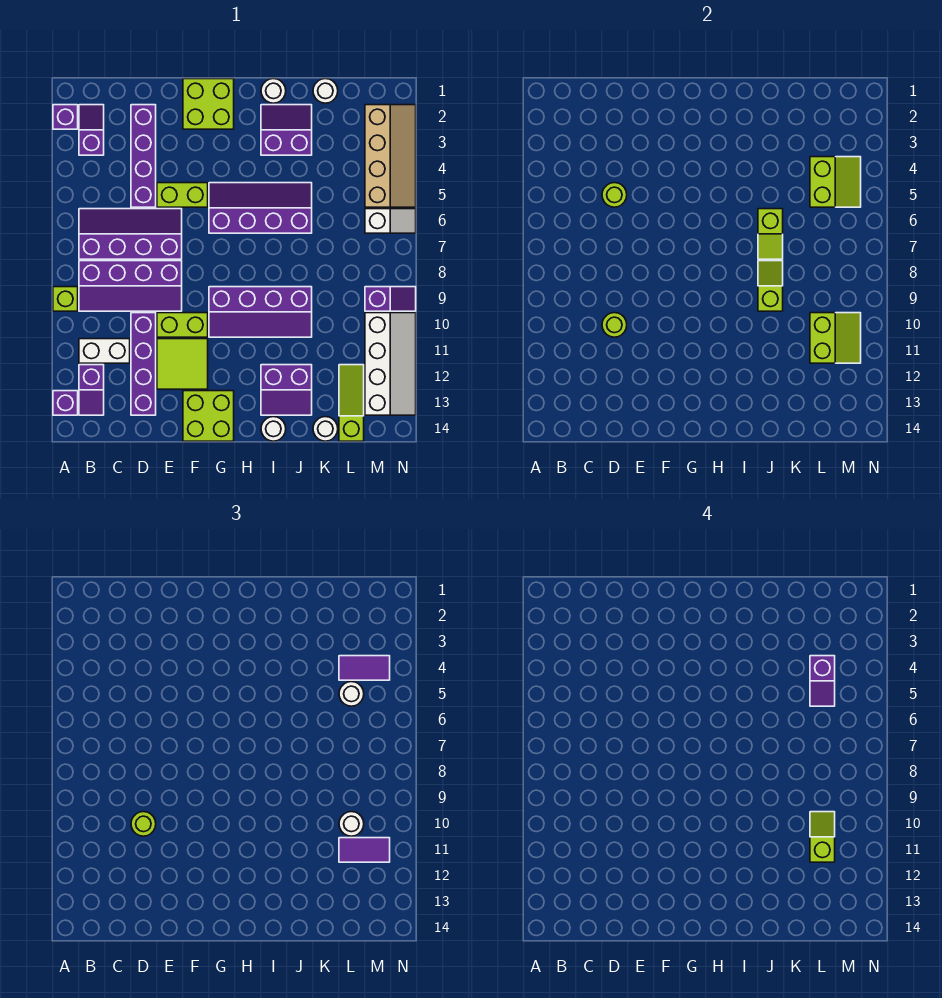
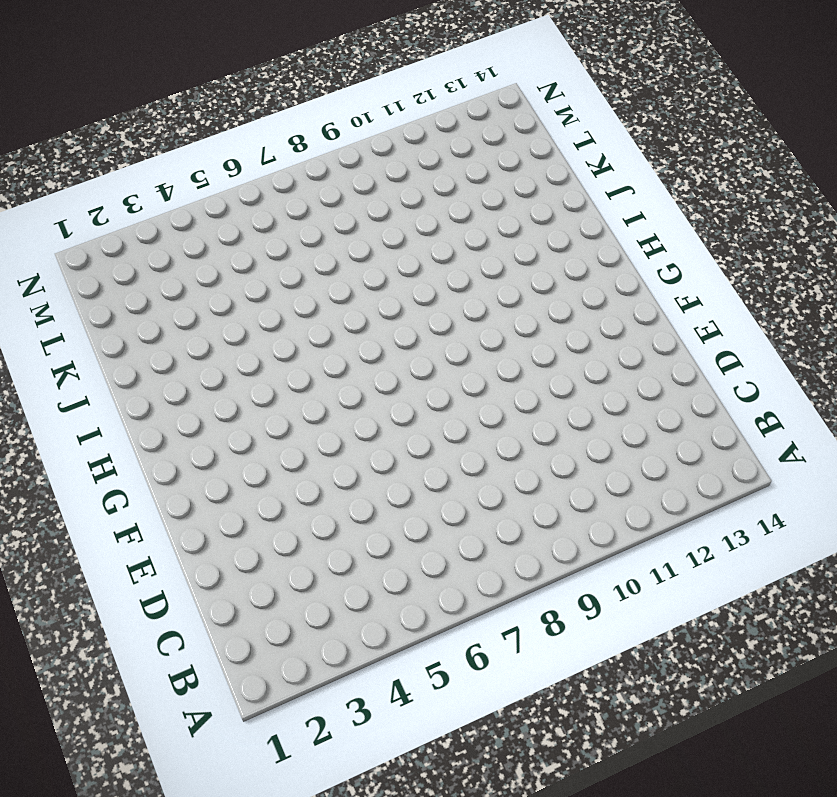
none -> purple 1x1 brick [53,105,78,129]
none -> lime 1x1 brick [53,287,78,311]
none -> purple 1x1 brick [53,391,78,415]
none -> purple 1x2 slope [79,105,104,155]

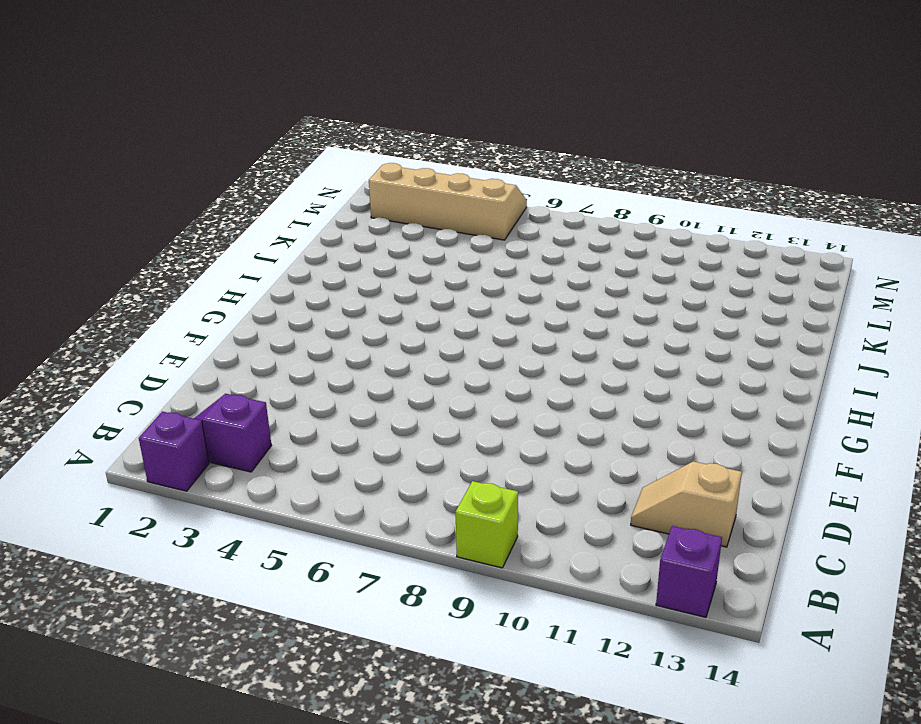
tan 1x2 slope [631,461,742,547] -> none
none -> purple 2x4 slope [79,209,182,259]
none -> purple 2x4 slope [79,261,182,311]
none -> white 1x2 brick [79,339,130,363]
none -> purple 1x2 slope [79,365,104,415]

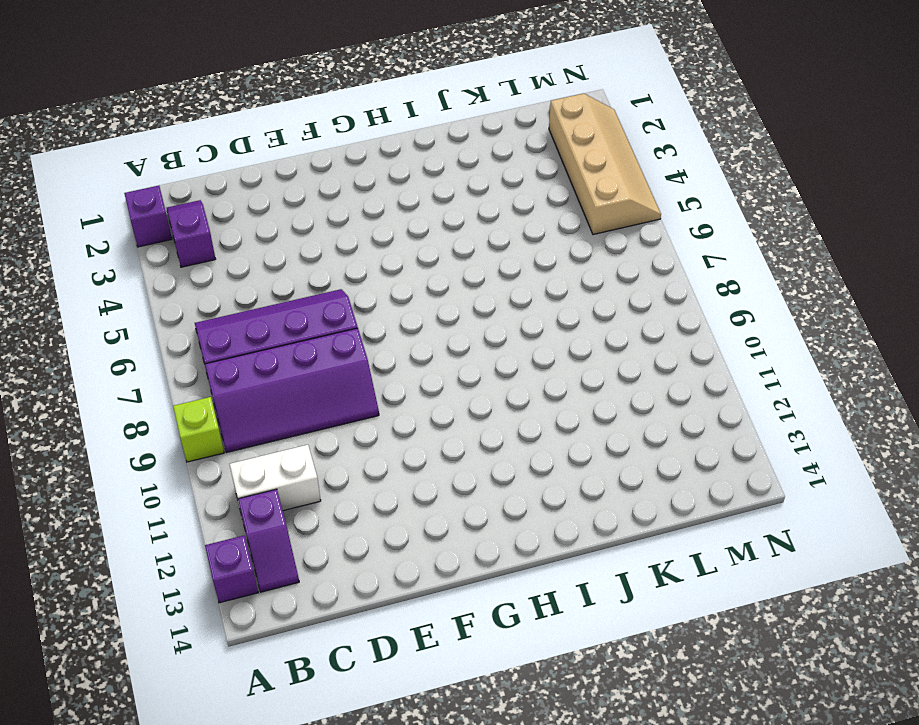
none -> purple 1x4 brick [131,105,156,207]
none -> purple 1x4 brick [131,313,156,415]
none -> lime 1x2 brick [157,183,208,207]
none -> lime 1x2 brick [157,313,208,337]

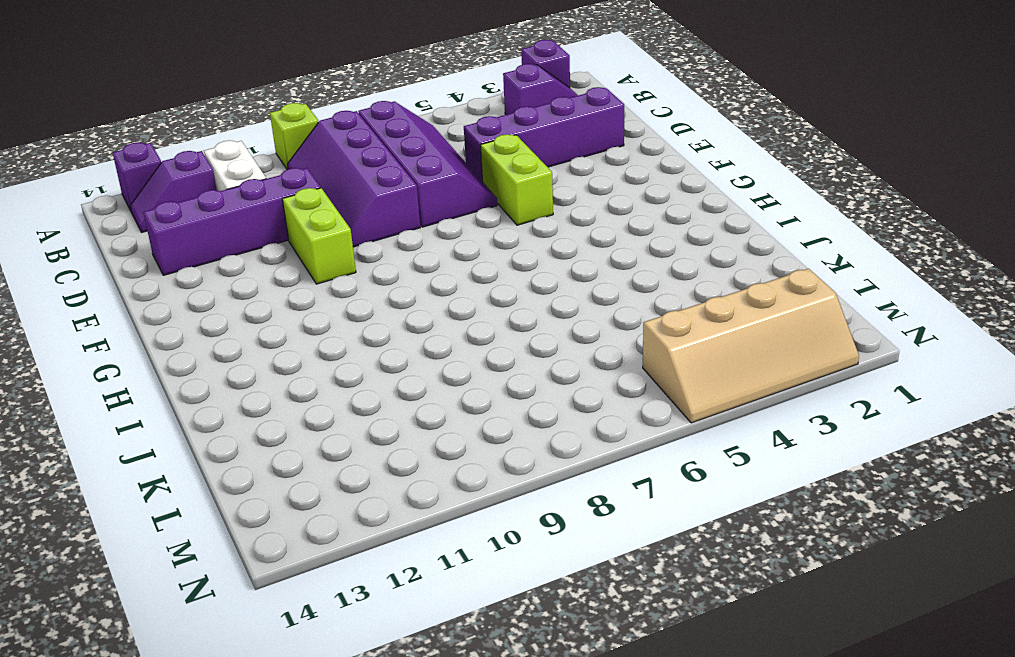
none -> lime 2x2 tile [157,339,208,389]
none -> lime 2x2 brick [183,79,234,129]
none -> lime 2x2 brick [183,391,234,441]
none -> purple 2x4 slope [209,183,312,233]

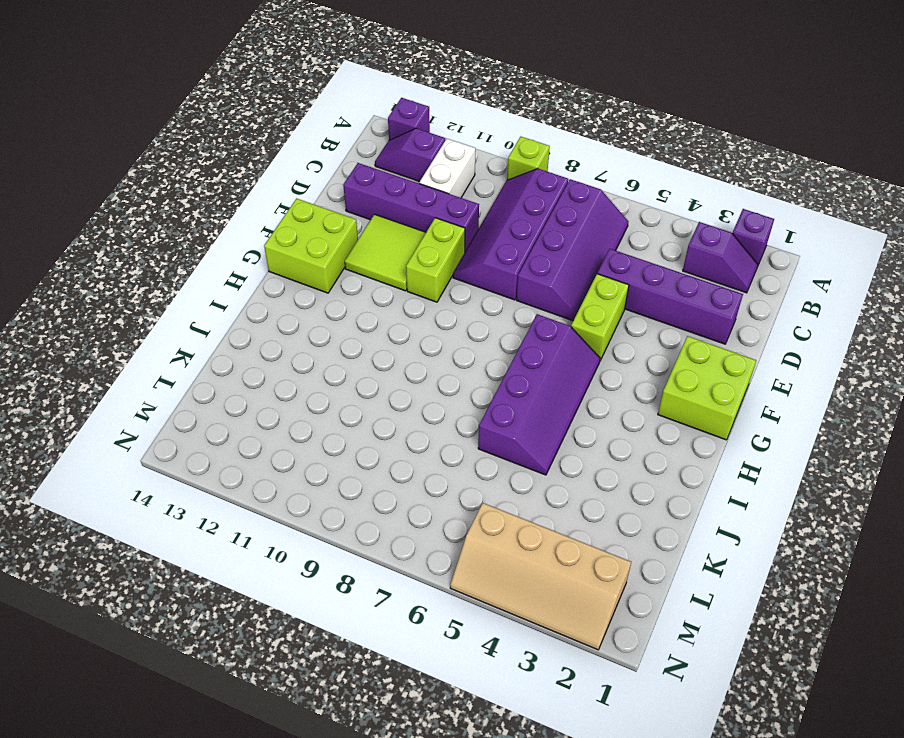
none -> purple 2x4 slope [209,287,312,337]
none -> white 1x1 round brick [261,79,286,103]
none -> purple 2x2 slope [261,105,312,155]
none -> purple 2x2 slope [261,365,312,415]

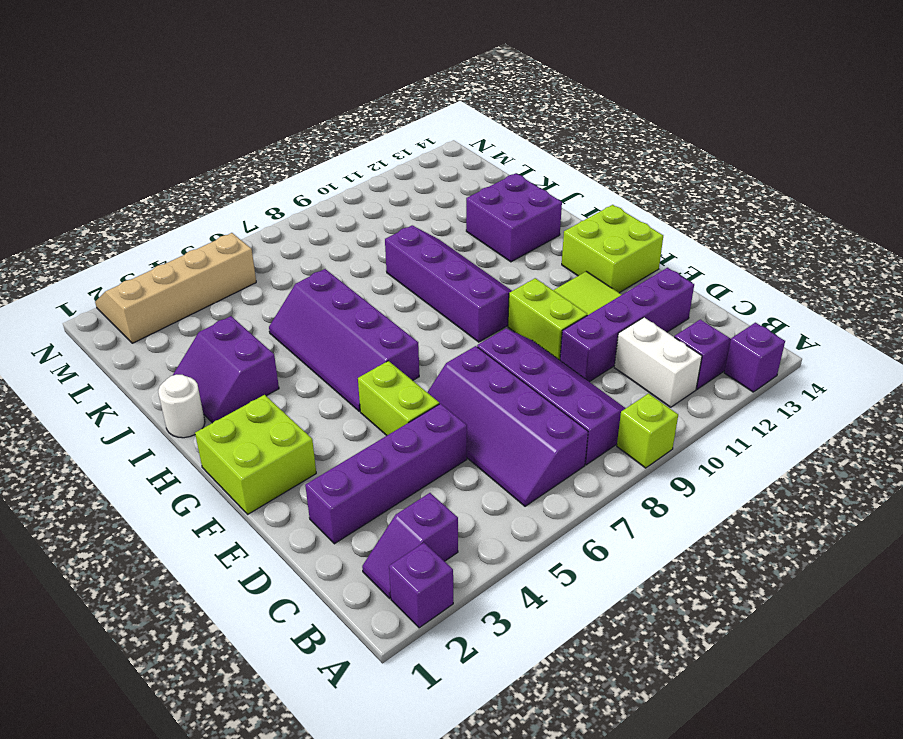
purple 2x2 brick [466,173,562,262] -> purple 2x2 slope [261,365,312,415]
none -> white 1x1 round brick [261,417,286,441]
none -> white 1x1 round brick [313,79,338,103]
none -> white 1x1 round brick [313,417,338,441]
none -> lime 1x3 slope [339,365,364,441]

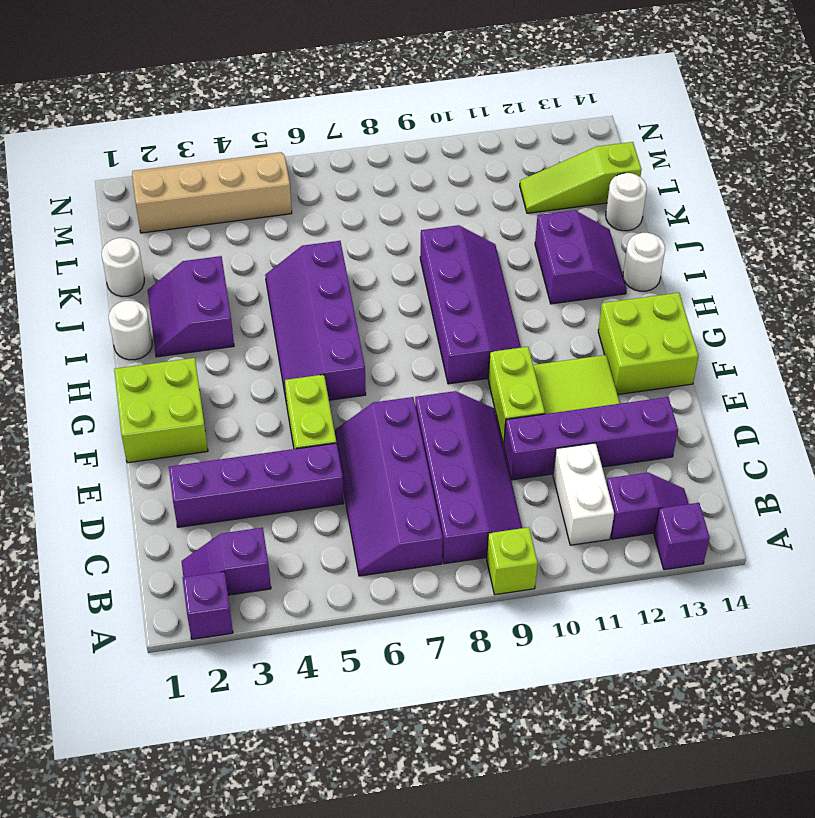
none -> white 1x2 slope [365,209,416,233]
none -> purple 1x2 slope [365,287,416,311]
none -> white 2x4 slope [365,313,416,415]
none -> lime 1x1 round brick [602,183,627,207]

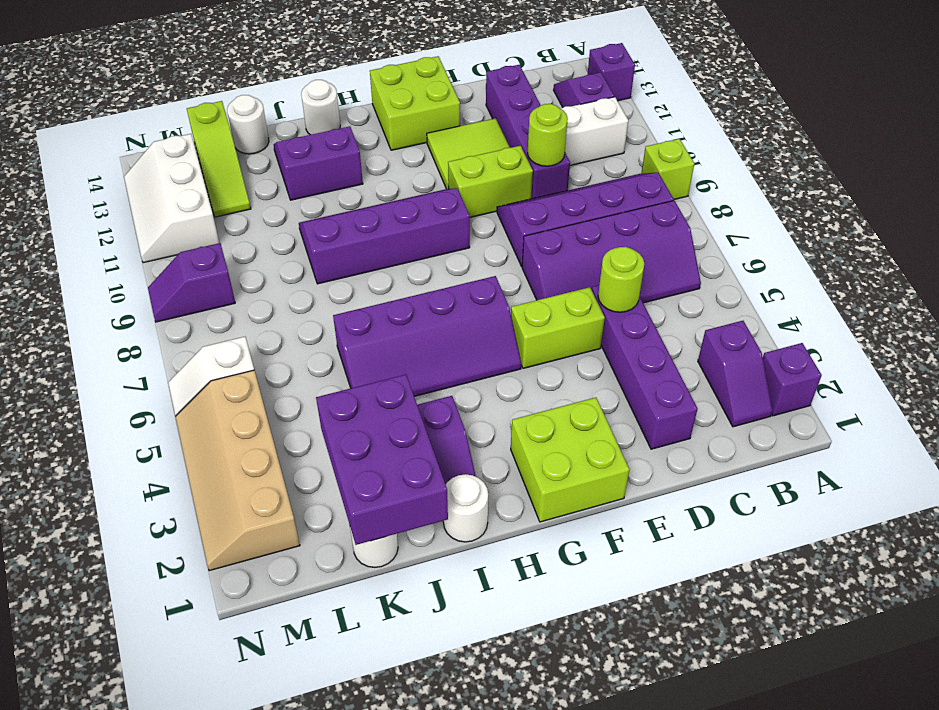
purple 2x3 brick [316,375,448,545] -> none
white 2x3 slope [124,134,219,263] -> white 2x4 slope [365,313,416,415]
none -> lime 1x2 slope [758,209,783,259]
none -> lime 1x2 slope [758,261,783,311]
none -> lime 2x2 slope [810,157,861,207]
none -> lime 2x2 slope [810,313,861,363]

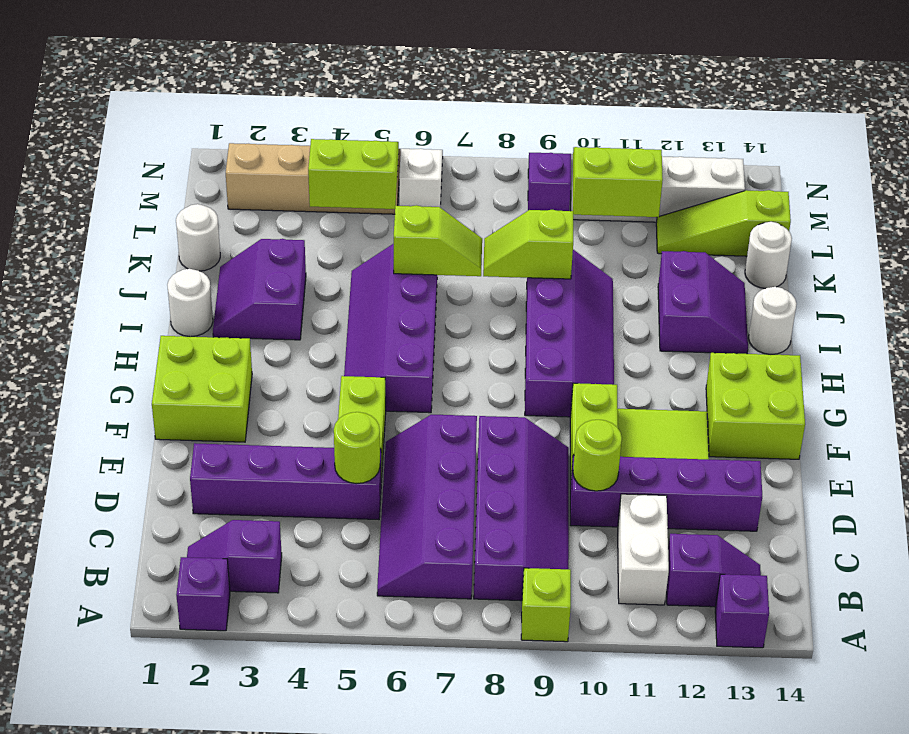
none -> lime 1x1 round brick [131,812,156,836]
none -> purple 1x2 tile [339,656,390,680]
none -> white 1x1 round brick [339,682,364,706]
none -> white 1x1 round brick [339,812,364,836]

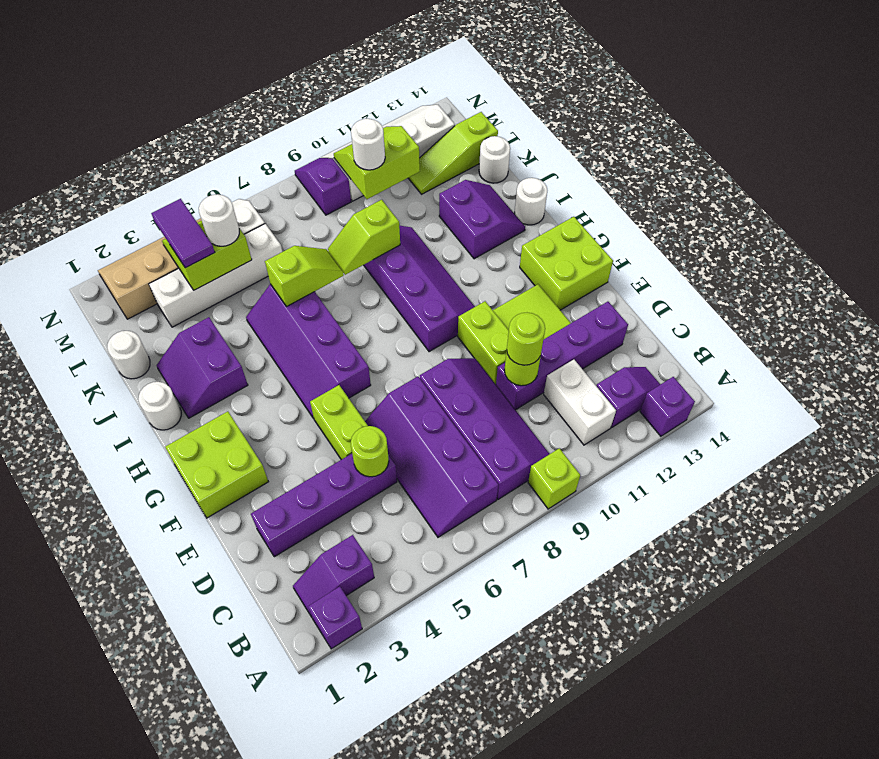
white 1x4 brick [149,224,282,327] -> none
none -> purple 1x2 tile [339,838,390,862]
none -> purple 1x2 slope [810,656,835,706]
none -> lime 1x2 slope [810,812,835,862]

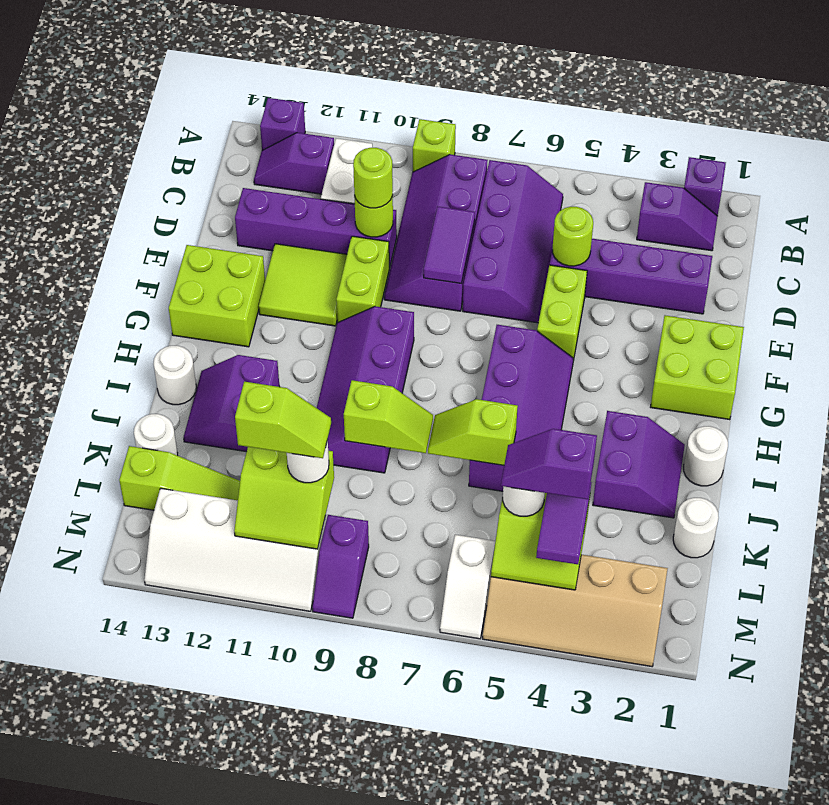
purple 1x2 tile [424,207,475,284] -> purple 1x2 tile moved to [339,838,390,862]

